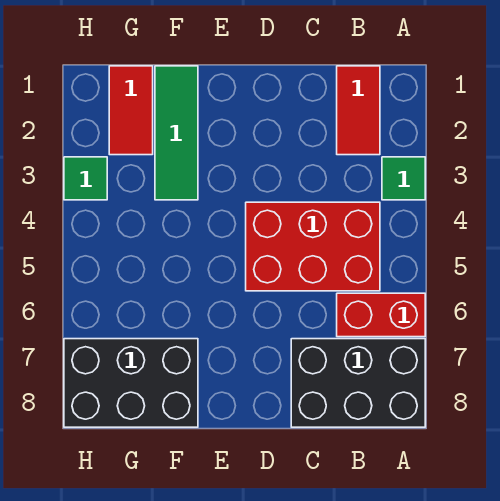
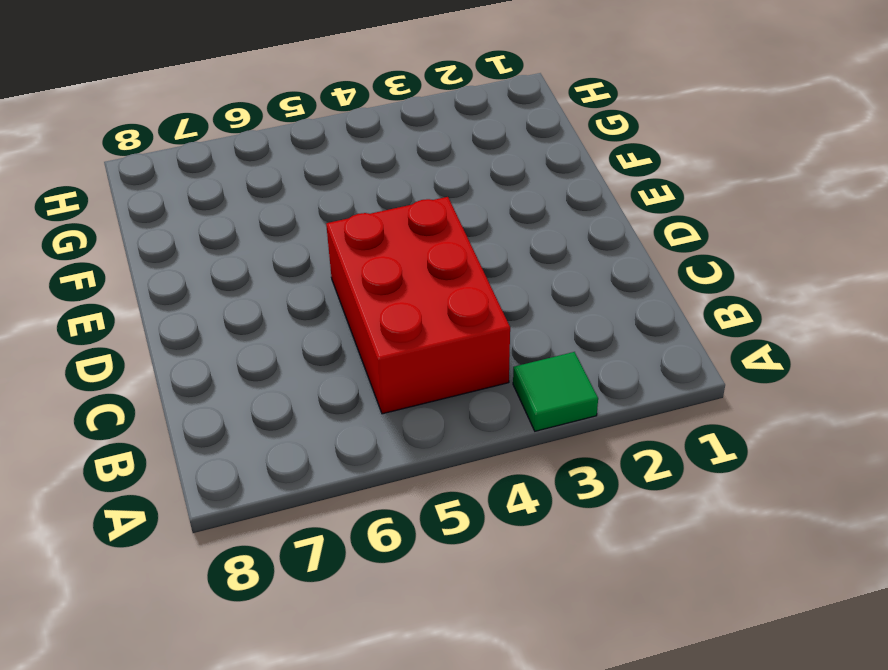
none -> red 1x2 brick [337,293,425,337]
none -> black 2x3 brick [291,339,425,427]

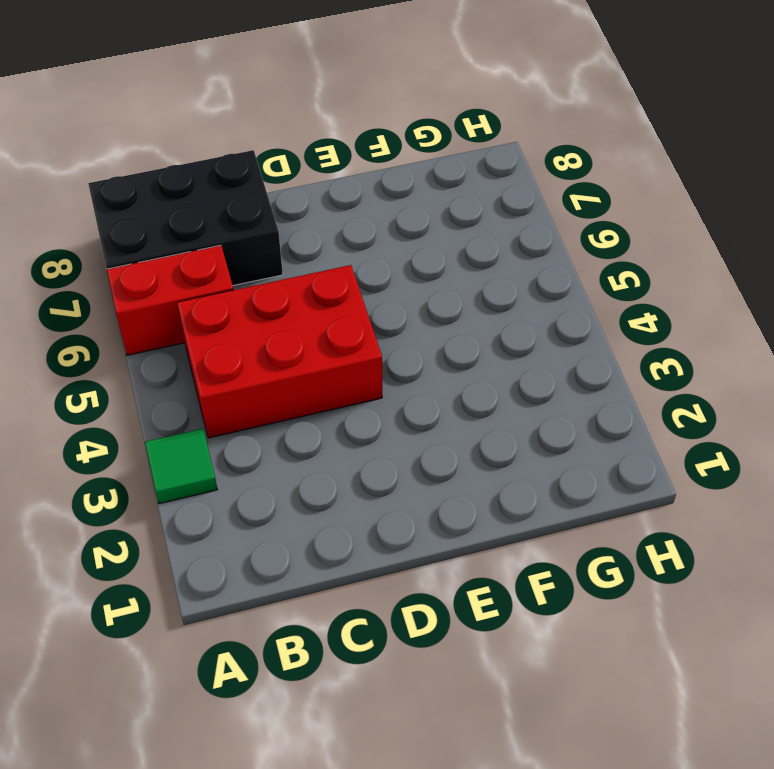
none -> red 1x2 tile [337,66,380,155]
none -> green 1x3 tile [155,66,198,200]

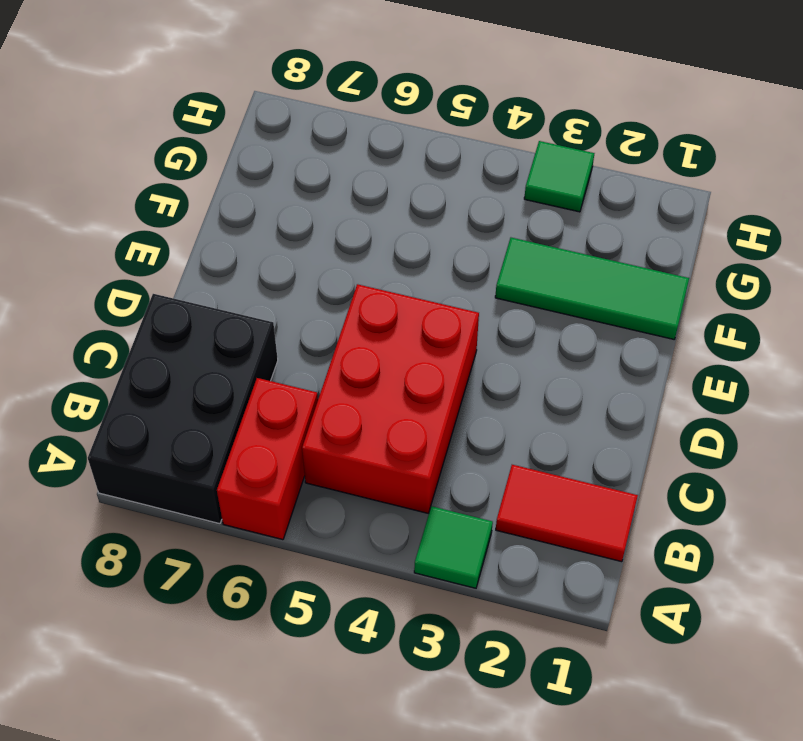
none -> black 2x3 brick [64,339,198,427]
none -> red 1x2 tile [109,66,153,155]

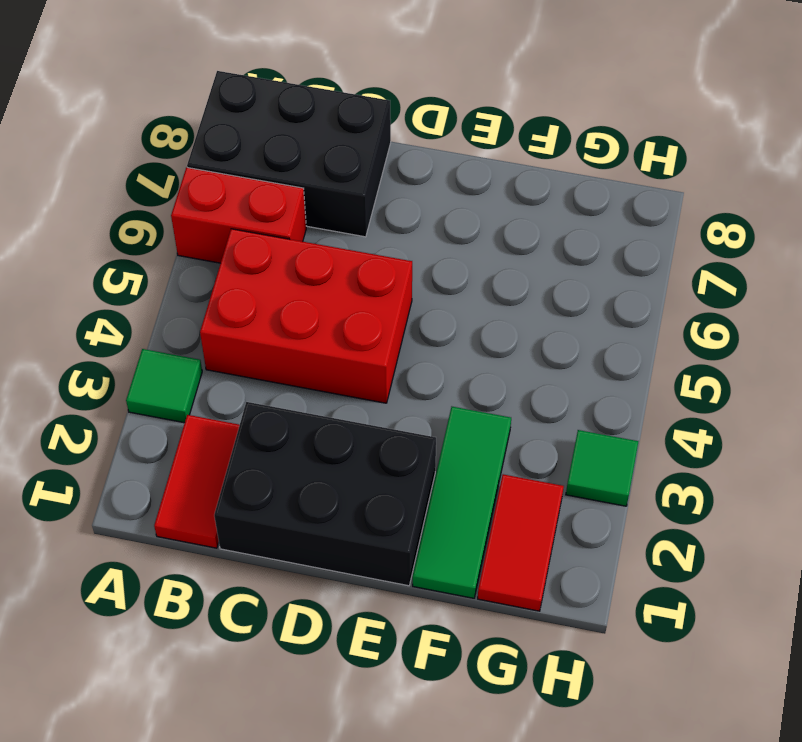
black 2x3 brick [214,402,436,586] -> black 2x3 brick moved to [64,339,198,427]

